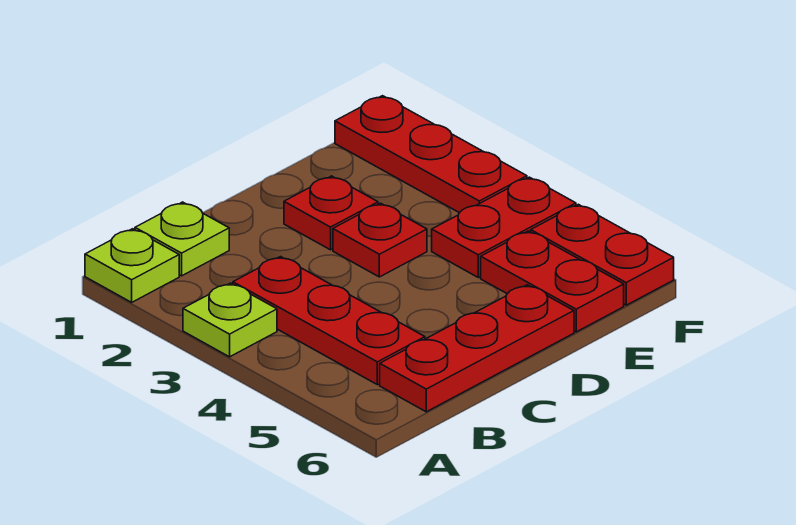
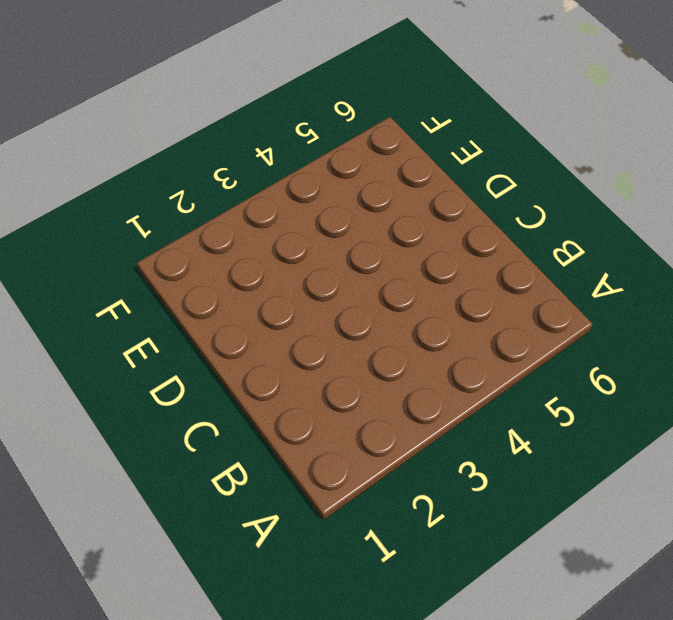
none -> lime 1x1 plate [85,229,179,302]
none -> lime 1x1 plate [183,283,277,357]

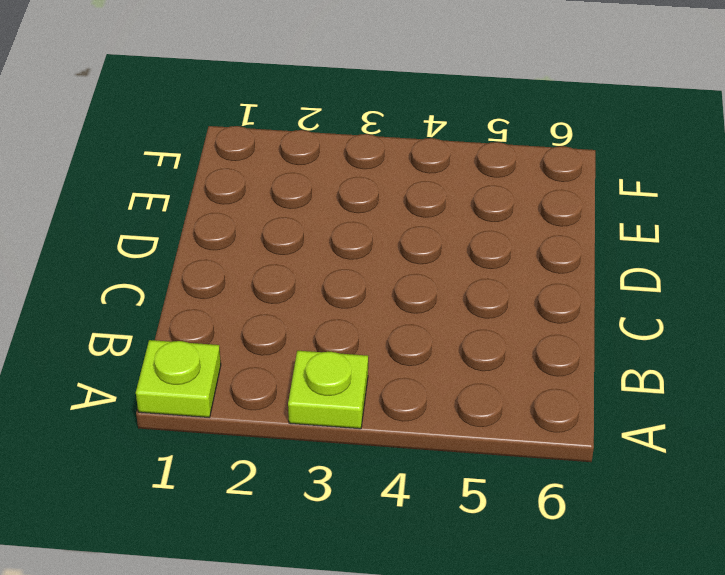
none -> lime 1x1 plate [135,202,229,276]
none -> red 1x3 plate [233,257,425,385]

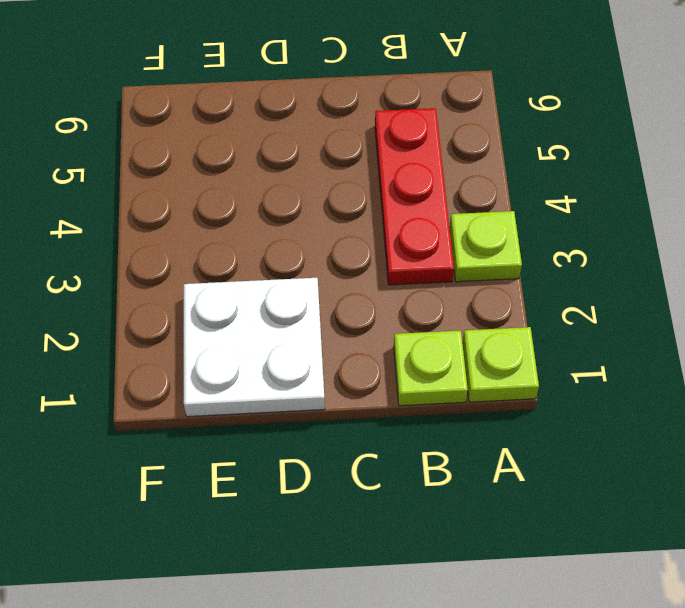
white 2x2 plate [184,278,325,417] -> red 1x1 plate [284,176,378,250]
none -> red 1x3 plate [380,285,574,412]
none -> red 1x1 plate [333,203,427,277]

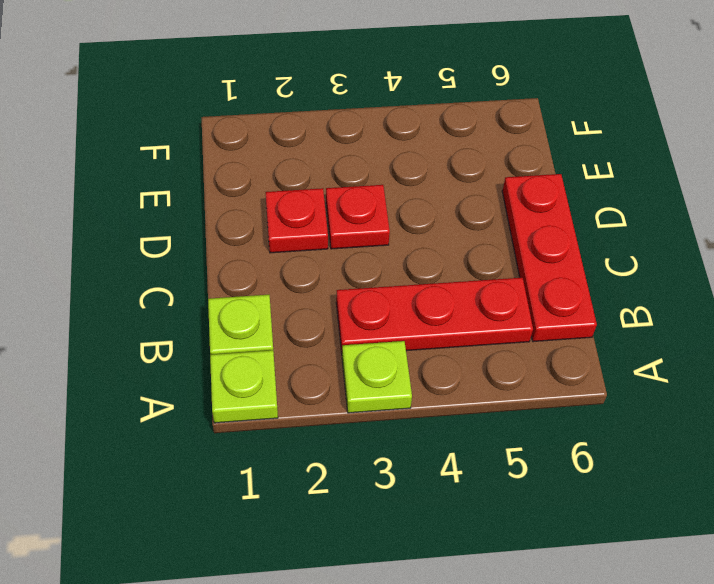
none -> red 1x2 plate [432,177,576,277]
none -> red 1x2 plate [481,231,624,332]

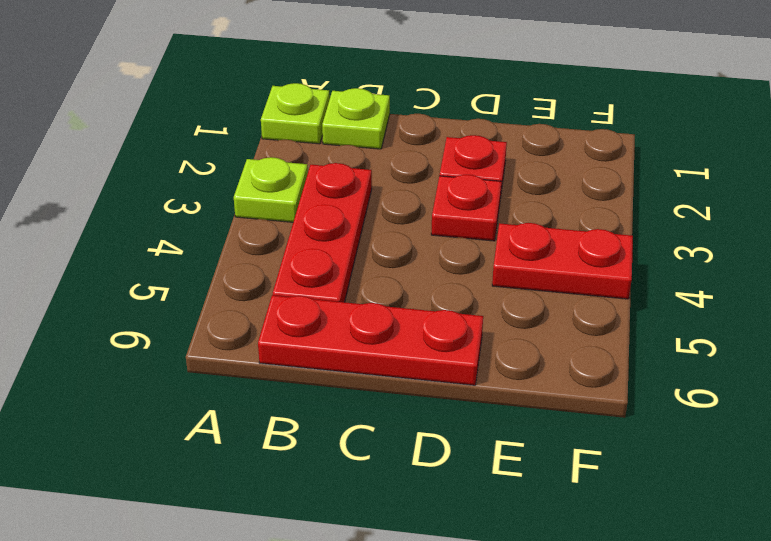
none -> red 1x2 plate [481,231,624,332]
none -> red 1x3 plate [335,96,527,213]

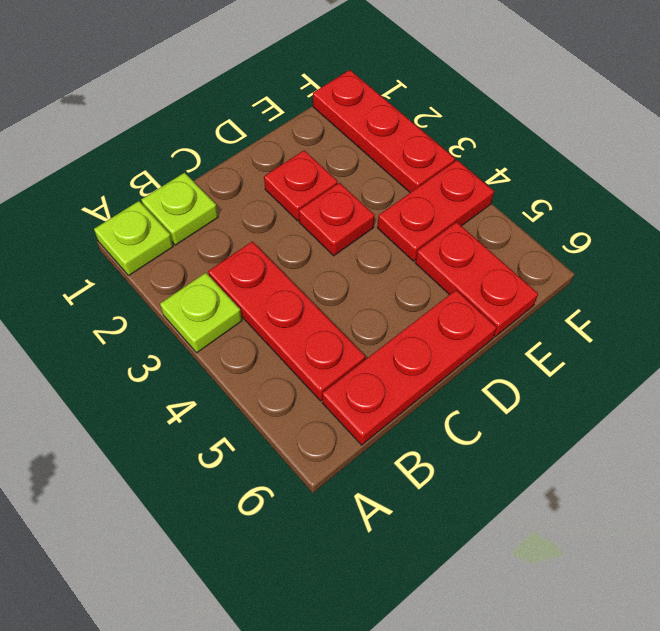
none -> red 1x2 plate [531,204,674,305]

